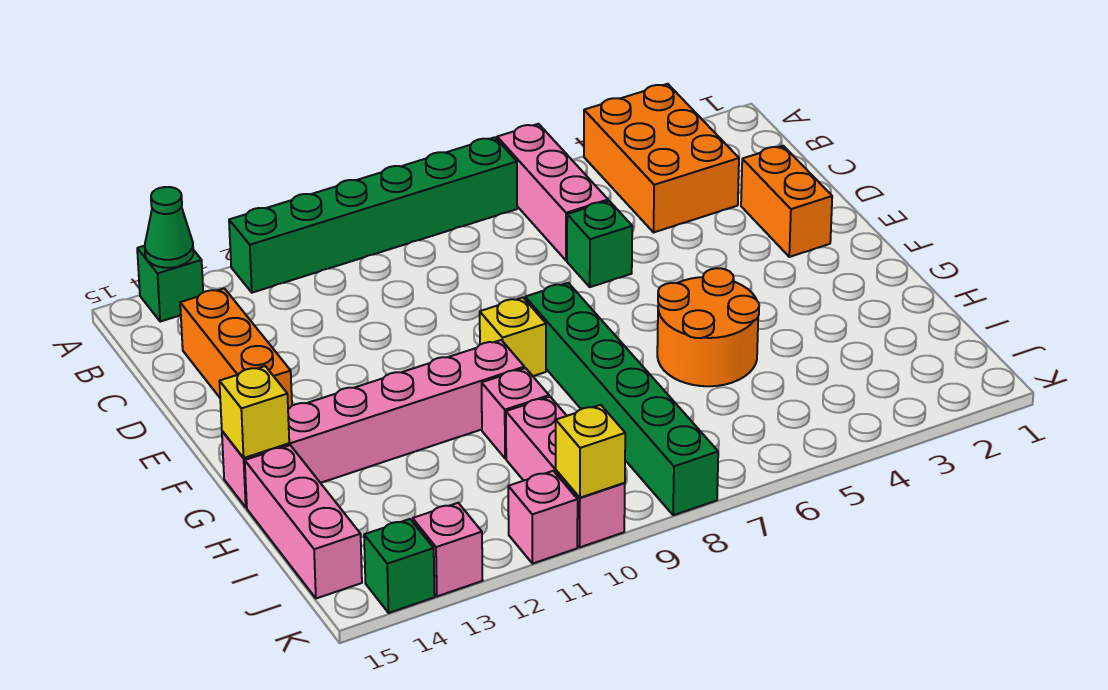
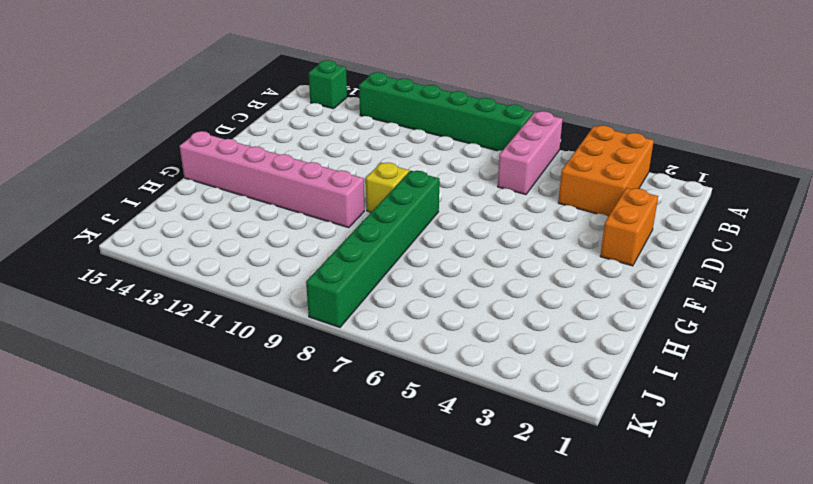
none -> orange 1x3 brick [180,288,292,409]
none -> green 1x1 brick [567,201,632,287]
none -> orange 2x2 round brick [657,268,759,386]

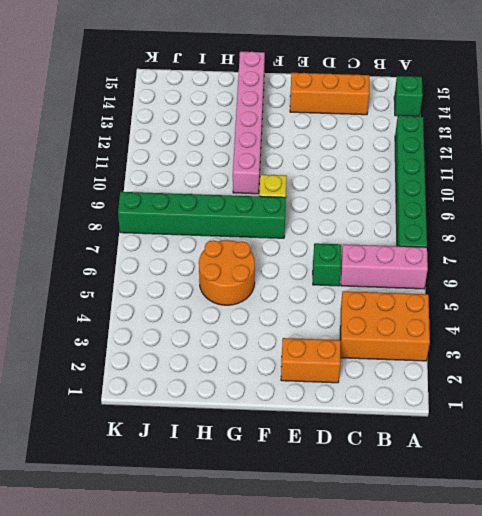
none -> pink 1x1 brick [482,368,549,458]
none -> pink 1x3 brick [245,445,362,598]
none -> pink 1x3 brick [506,397,625,547]

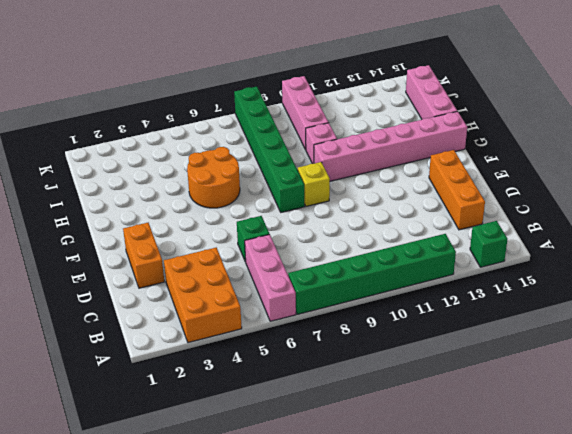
none -> pink 1x1 brick [508,471,578,564]
none -> pink 1x1 brick [413,503,483,596]
none -> green 1x1 brick [364,519,435,613]

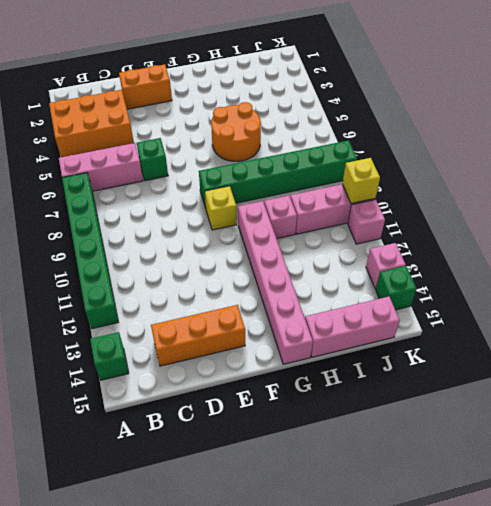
none -> green 1x1 cone [145,187,193,268]
none -> yellow 1x1 brick [219,366,289,458]

